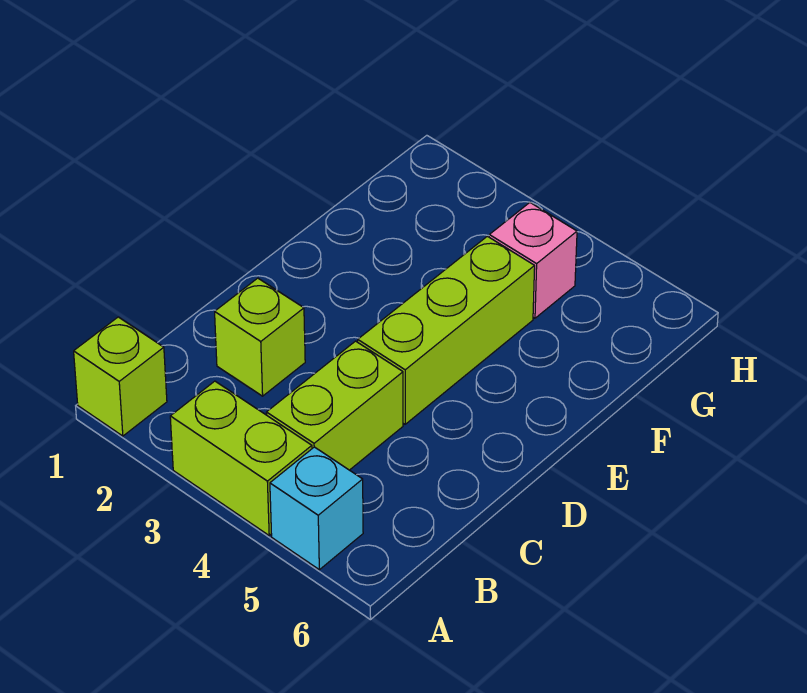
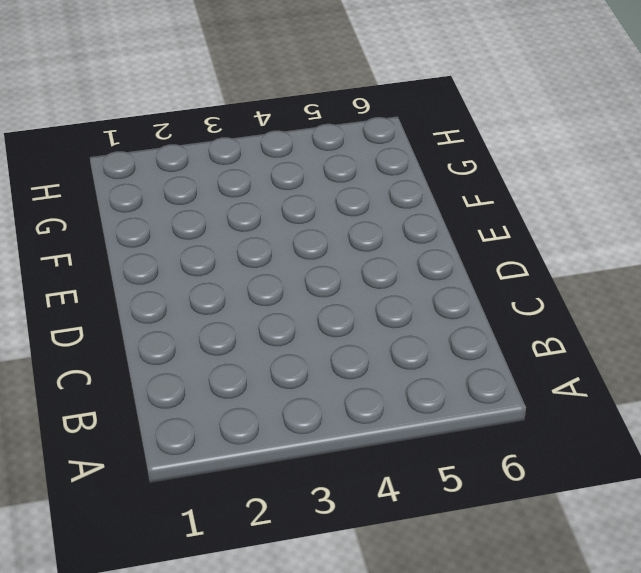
none -> lime 1x1 brick [74,317,167,436]
none -> lime 1x2 brick [170,381,312,535]

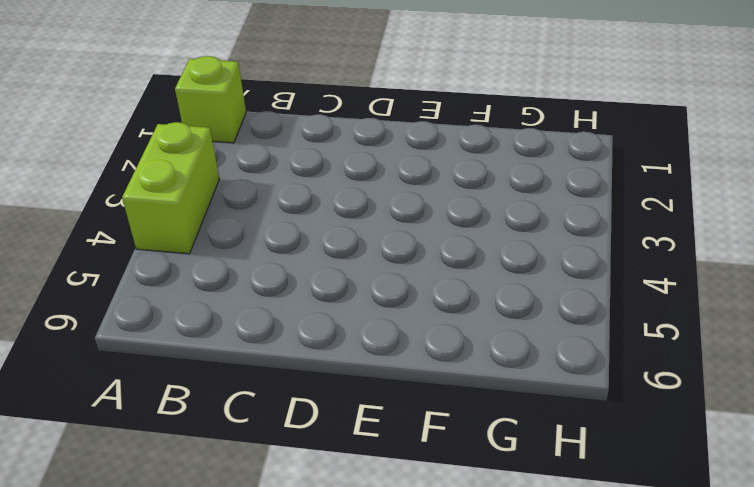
none -> cyan 1x1 brick [270,447,363,570]
none -> lime 1x2 brick [266,341,403,470]

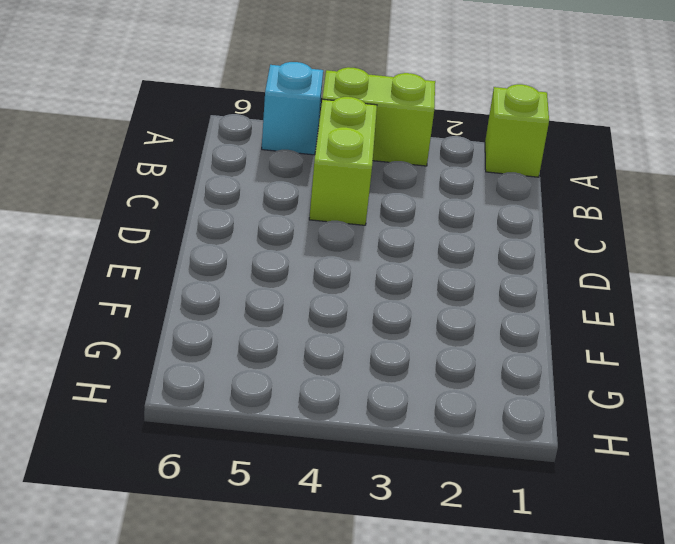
none -> lime 1x1 brick [215,278,305,396]
none -> lime 1x3 brick [358,236,535,424]

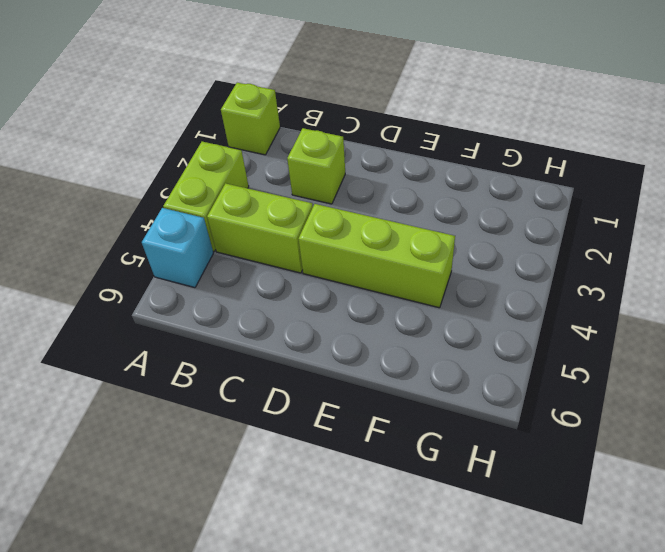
none -> pink 1x1 brick [489,203,577,318]

